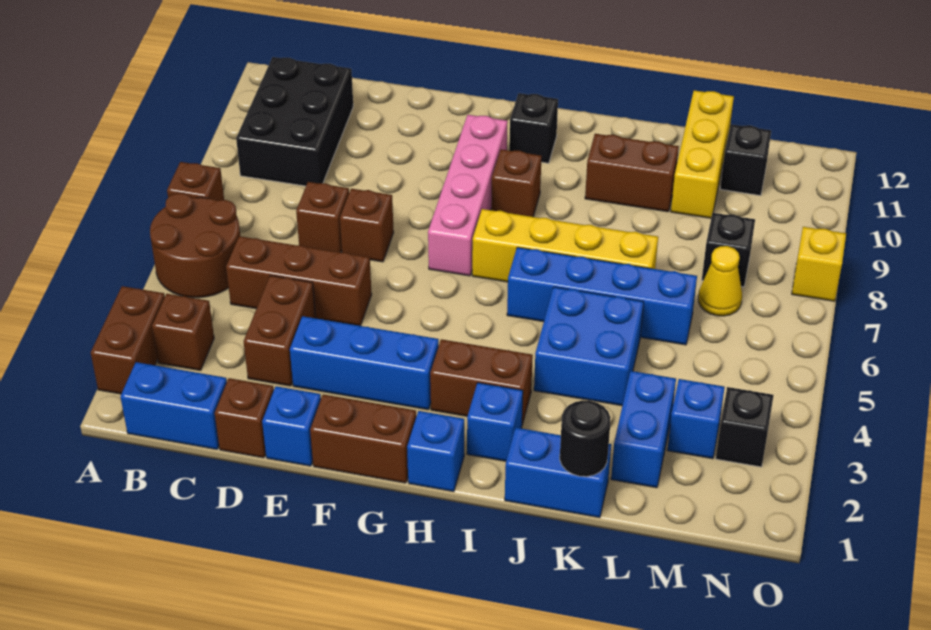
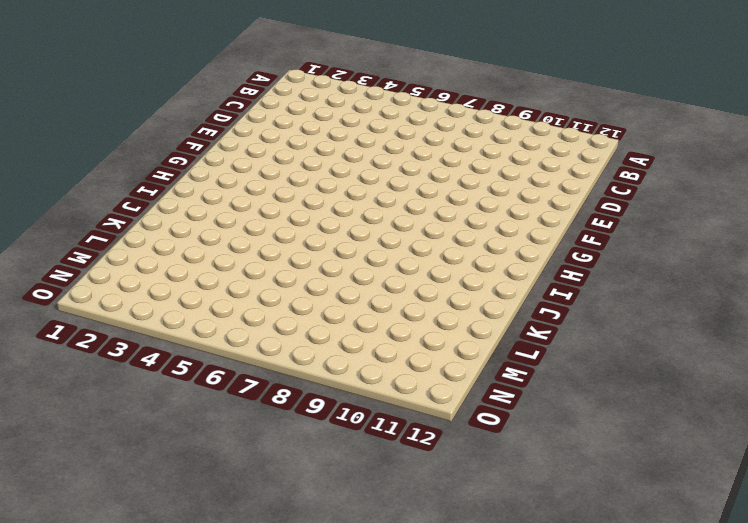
none -> brown 1x2 brick [91,286,165,394]
none -> brown 2x2 round brick [150,193,240,298]
none -> brown 1x1 brick [167,162,224,201]
none -> blue 1x2 brick [120,362,227,449]

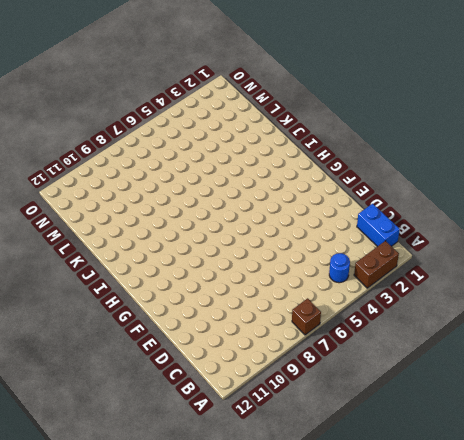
blue 1x1 round brick [329,253,350,283] -> none
none -> brown 2x2 round brick [150,193,240,298]
none -> brown 1x1 brick [152,294,214,370]
none -> black 2x3 brick [236,57,353,186]
none -> brown 1x3 brick [226,236,372,326]

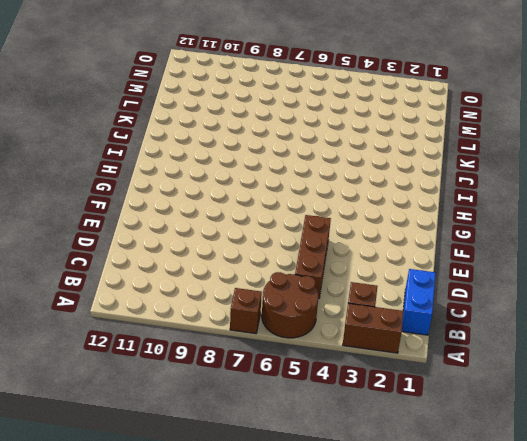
none -> black 2x3 brick [236,57,353,186]
none -> brown 1x1 brick [215,378,274,458]
none -> brown 1x2 brick [244,276,316,386]
none -> brown 1x1 brick [296,182,349,253]

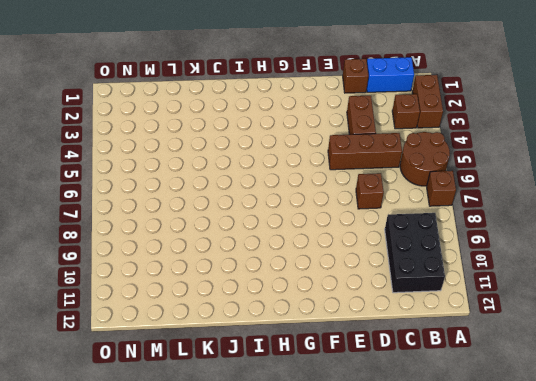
none -> blue 1x1 brick [262,386,321,466]
none -> blue 1x3 brick [290,316,439,410]
none -> brown 1x1 brick [340,189,394,262]
none -> brown 1x2 brick [310,394,416,483]

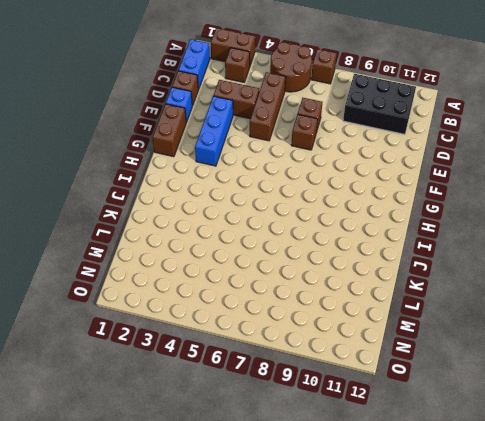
none -> pink 1x4 brick [428,115,508,276]
none -> blue 1x1 brick [407,411,464,492]
none -> brown 1x2 brick [430,339,533,425]
none -> yellow 1x4 brick [472,209,658,282]

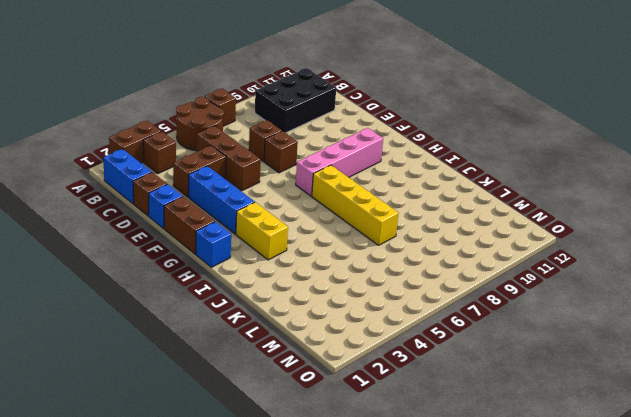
yellow 1x2 brick [236,202,288,260] -> brown 1x2 brick [430,339,533,425]
none -> brown 1x1 brick [491,149,542,217]
none -> black 1x1 brick [509,93,558,163]
none -> blue 1x1 brick [467,383,523,461]
none -> blue 1x4 brick [507,247,697,345]

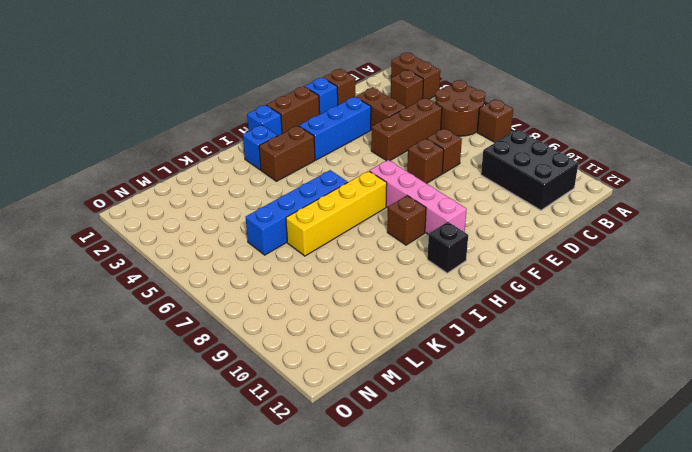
none -> blue 1x2 brick [120,362,227,449]
none -> blue 1x2 brick [505,428,611,518]
none -> blue 2x2 brick [534,287,644,406]
none -> brown 1x2 brick [585,134,679,212]

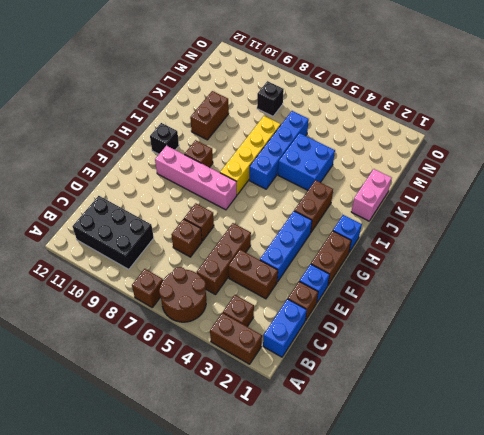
pink 1x2 brick [351,169,392,221] -> blue 1x2 brick [505,428,611,518]
none -> blue 1x1 brick [467,383,523,461]
none -> blue 1x2 brick [611,371,676,488]
none -> yellow 1x3 brick [671,90,734,218]
none -> blue 1x1 brick [667,379,725,459]

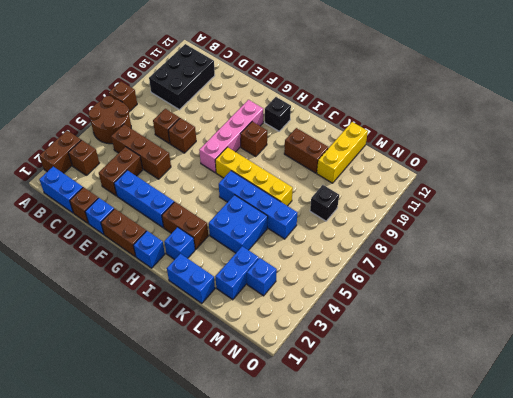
none -> yellow 1x1 cone [698,246,742,316]
none -> black 1x1 brick [720,124,771,196]
none -> black 1x1 brick [716,387,774,467]
none -> yellow 1x1 brick [792,227,846,301]

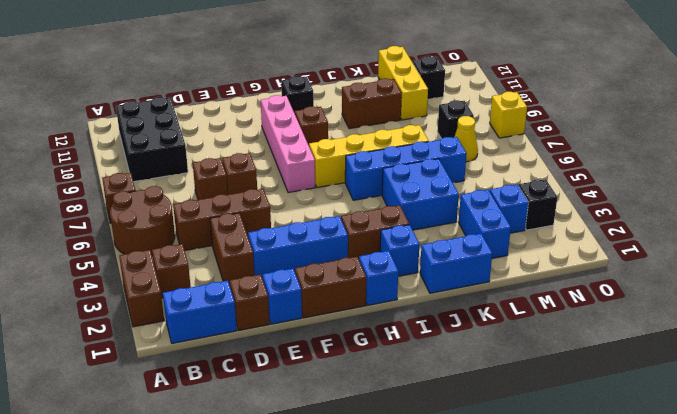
none -> black 1x1 round brick [560,400,611,477]

